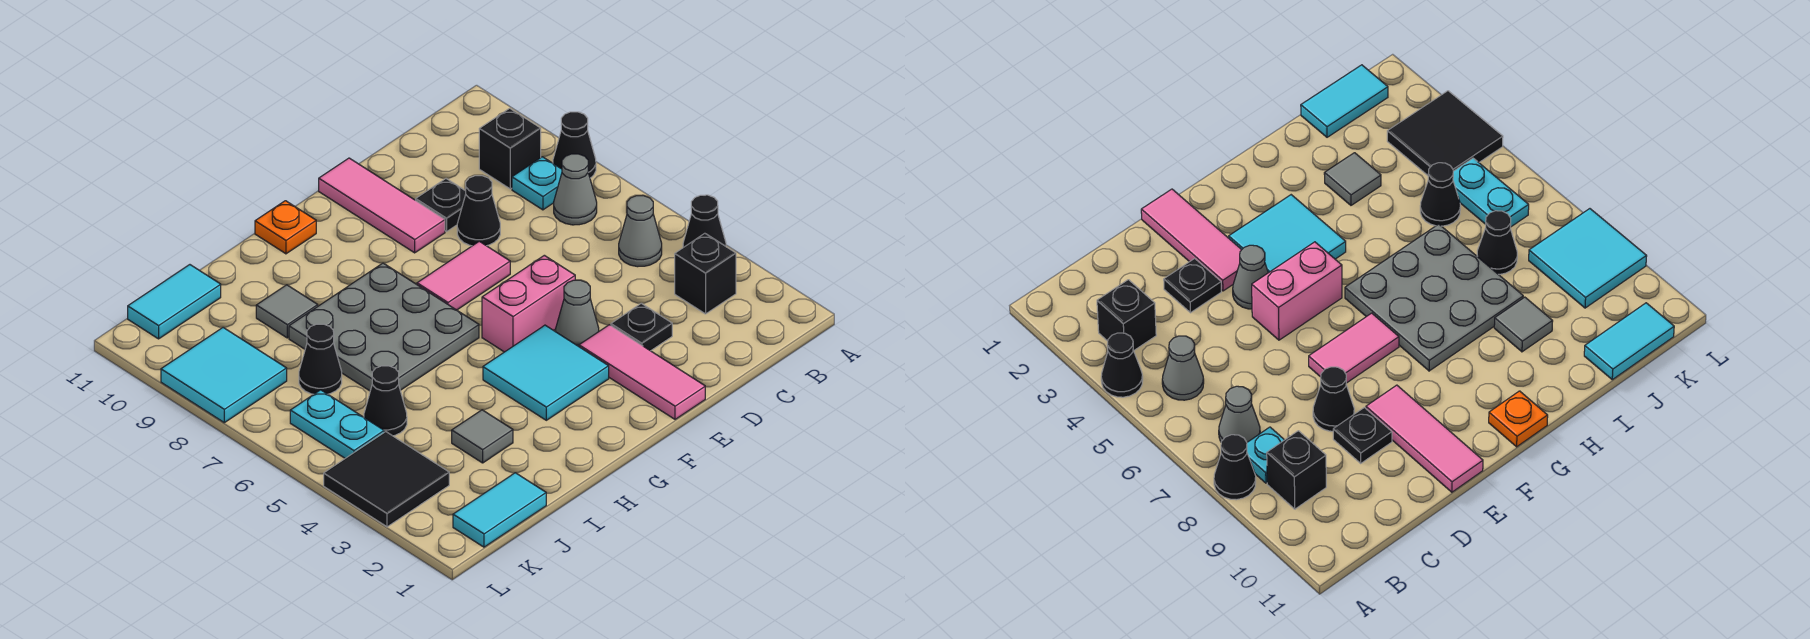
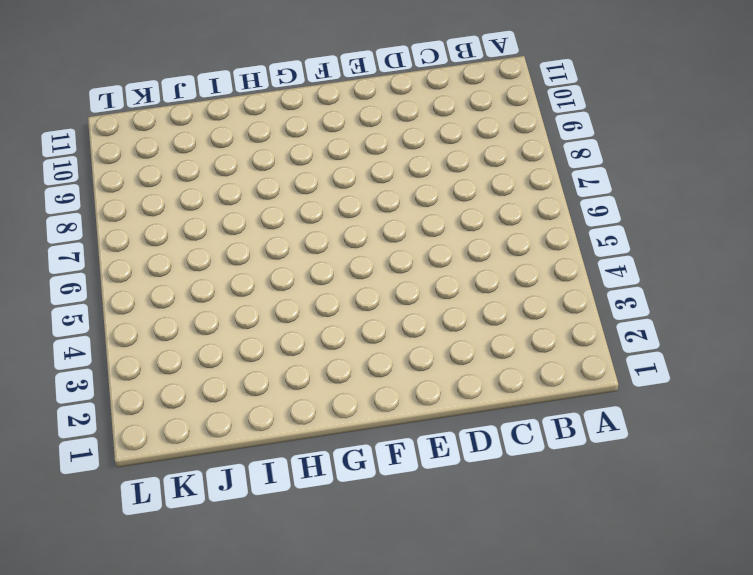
none -> black 1x1 cone [683,195,726,247]
none -> black 1x1 cone [553,112,596,178]
none -> black 1x1 brick [675,233,736,314]

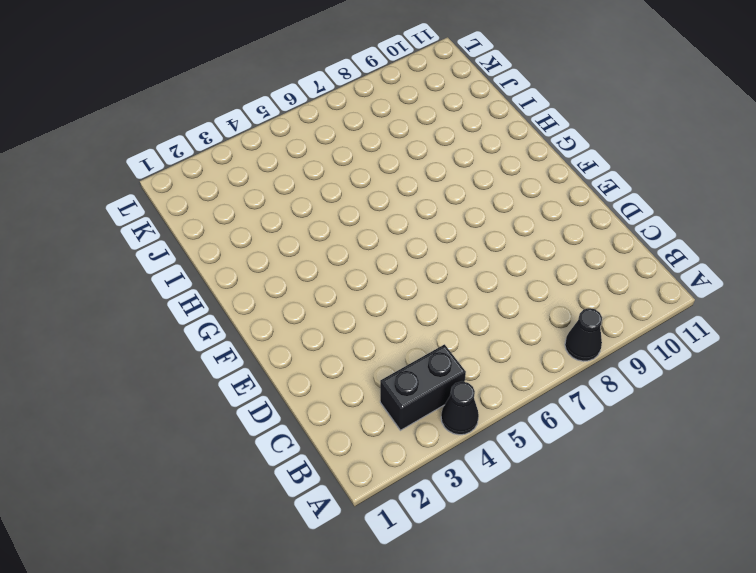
black 1x2 brick [380,344,466,430] -> black 1x1 brick [675,233,736,314]
none -> grey 1x1 cone [619,196,662,267]
none -> grey 1x1 cone [554,154,597,225]
none -> cyan 1x1 plate [512,157,562,210]

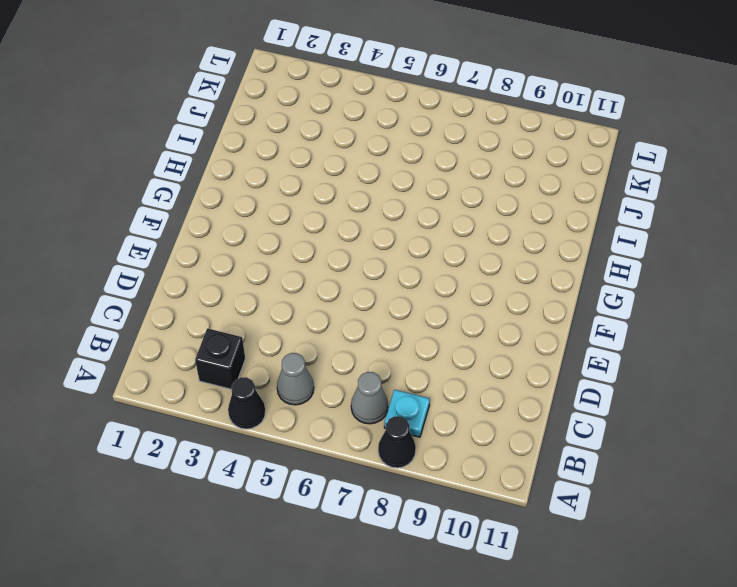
none -> black 1x1 brick [479,108,541,189]
none -> black 1x1 plate [611,303,672,351]
none -> black 1x1 cone [457,176,500,246]

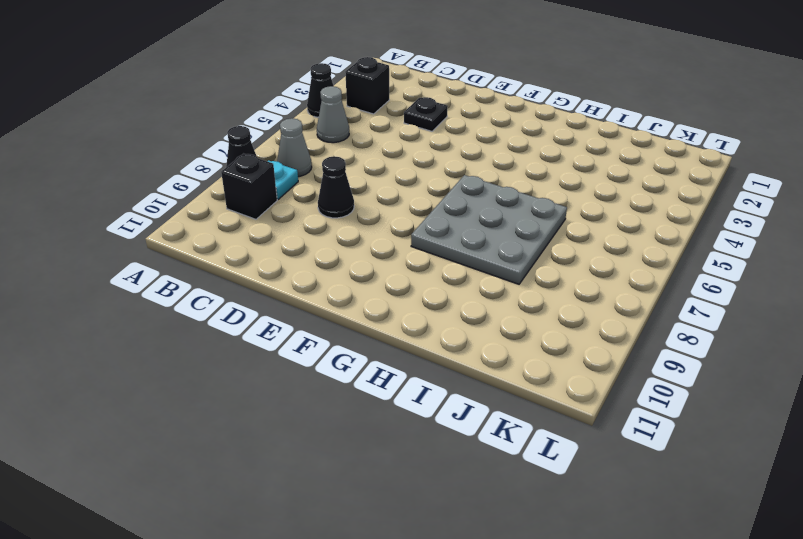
none -> black 1x1 plate [416,179,466,231]
none -> pink 1x3 tile [579,325,705,419]
none -> grey 1x1 cone [556,280,599,346]

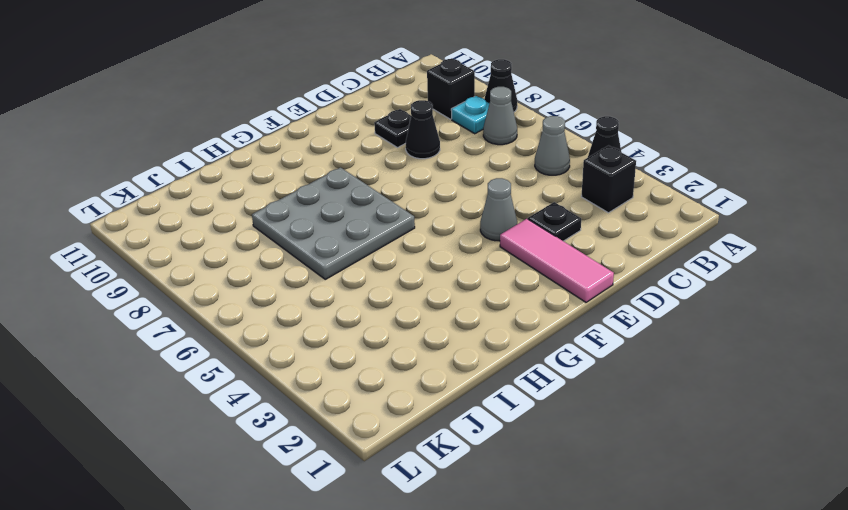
none -> pink 1x2 brick [482,255,575,352]
none -> pink 1x2 tile [417,241,510,310]
none -> pink 1x3 tile [319,158,445,253]

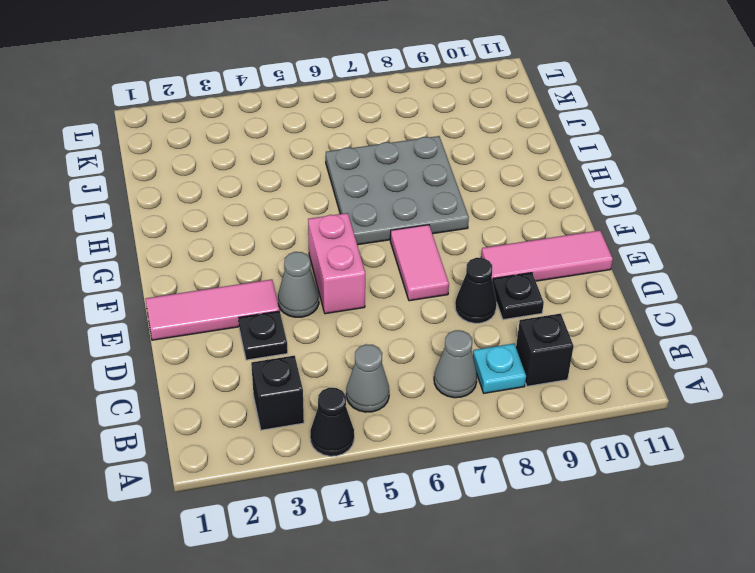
none -> black 1x1 cone [553,112,596,178]
none -> cyan 2x2 tile [483,325,609,420]
none -> orange 1x1 plate [255,201,316,254]

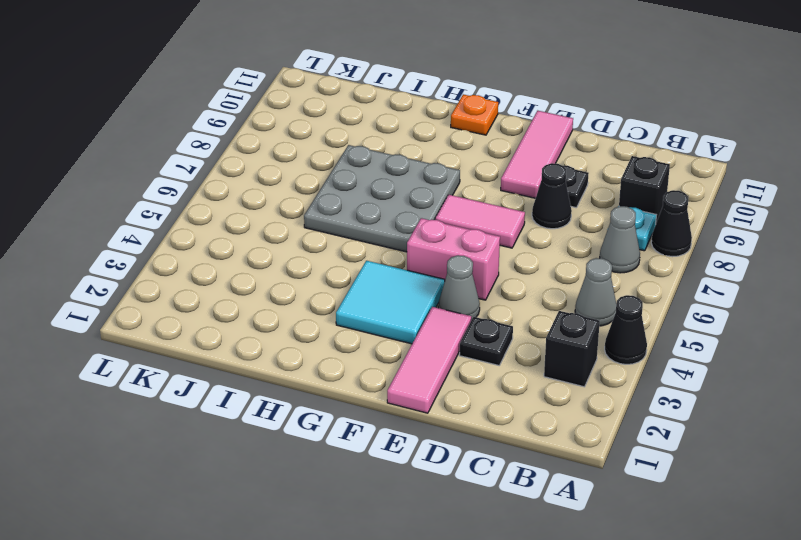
none -> grey 1x1 tile [452,410,513,463]
none -> grey 1x1 tile [256,285,318,338]
none -> cyan 1x2 tile [453,473,546,547]

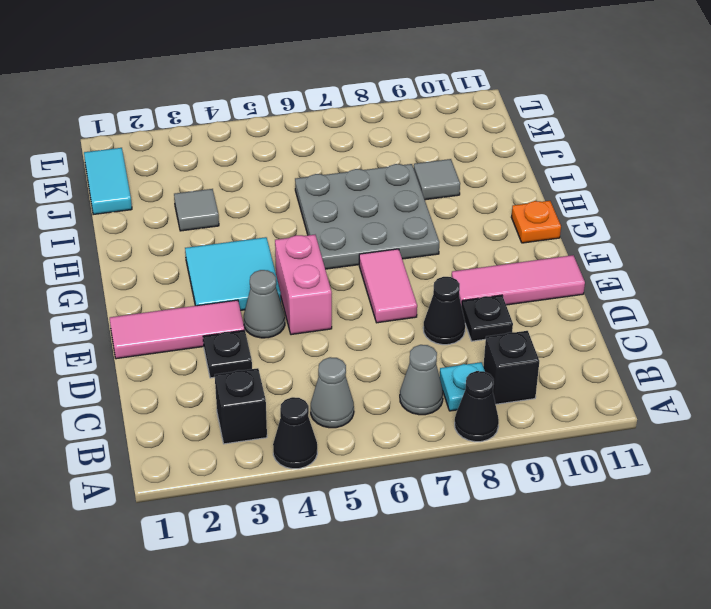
none -> black 1x1 cone [364,366,407,436]
none -> black 1x1 cone [299,324,342,394]
none -> cyan 1x2 tile [128,265,221,339]

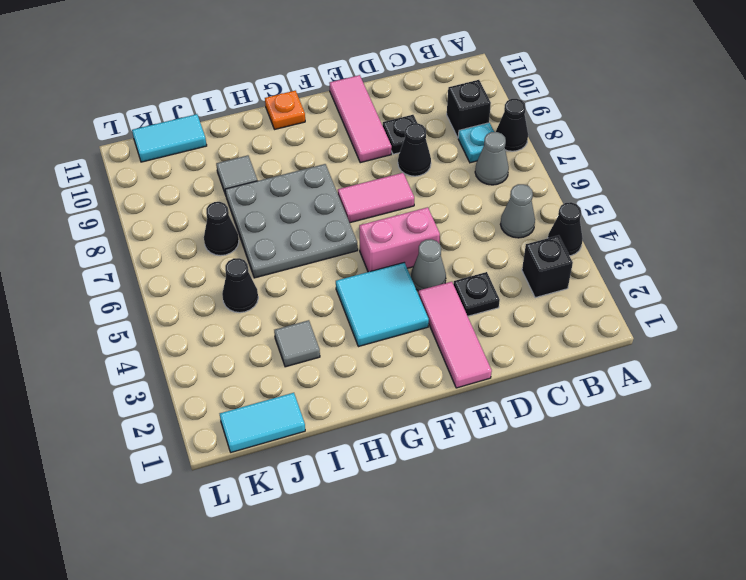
none -> black 2x2 tile [324,432,449,527]
none -> cyan 1x2 plate [290,390,384,458]
none -> cyan 2x2 tile [161,327,287,423]

